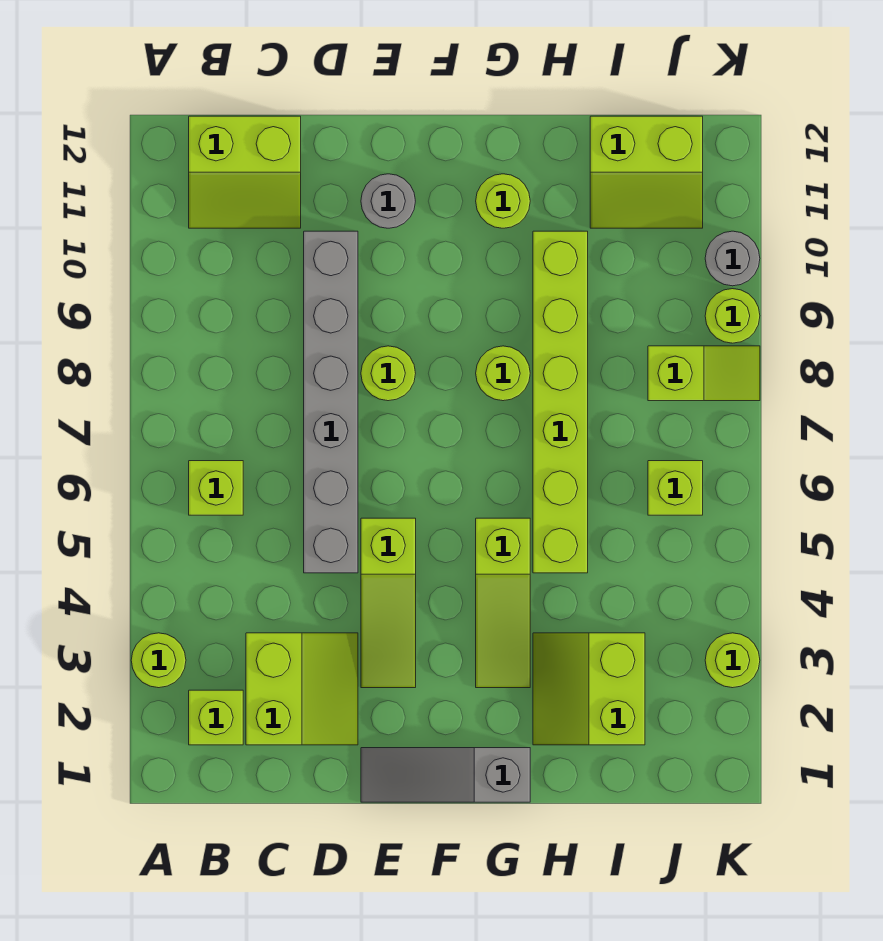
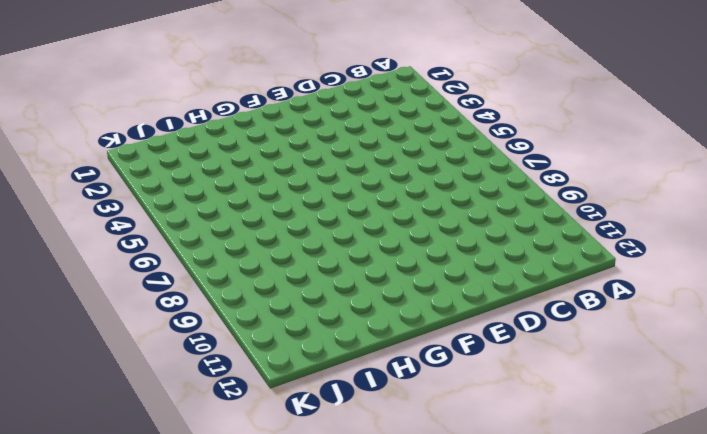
none -> lime 1x1 round brick [131,633,186,688]
none -> lime 1x1 brick [189,690,243,745]
none -> lime 1x1 brick [189,461,243,515]

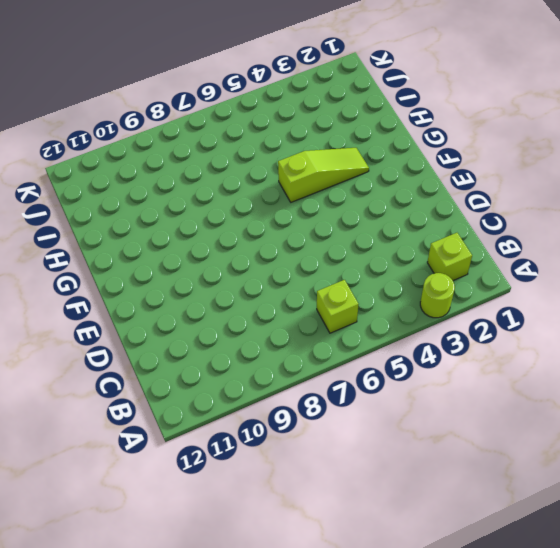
none -> lime 2x2 slope [189,116,301,228]
none -> lime 2x2 slope [246,633,358,745]
none -> grey 1x6 brick [304,231,358,573]

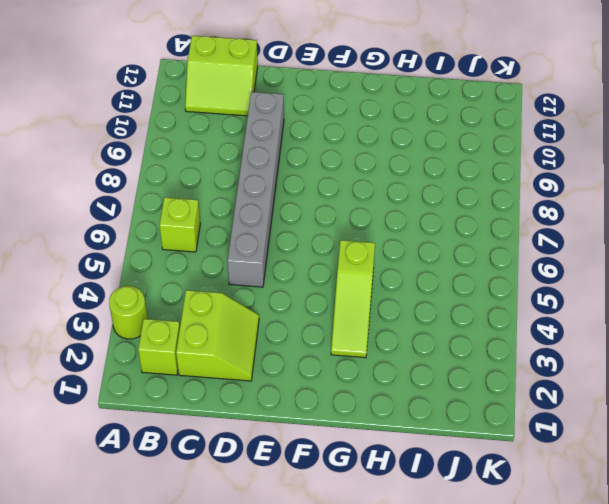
none -> grey 1x3 slope [361,748,530,802]
none -> lime 1x3 slope [361,518,416,688]
none -> lime 1x1 round brick [361,346,416,401]

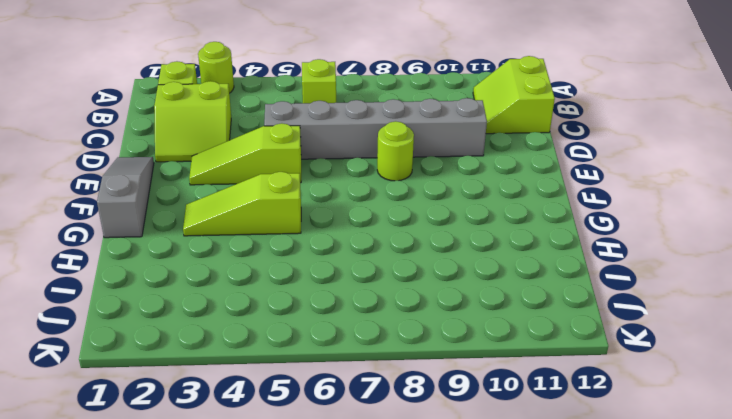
none -> grey 1x1 round brick [361,174,415,228]
none -> lime 1x1 round brick [476,346,530,401]
none -> lime 1x1 round brick [476,174,530,228]

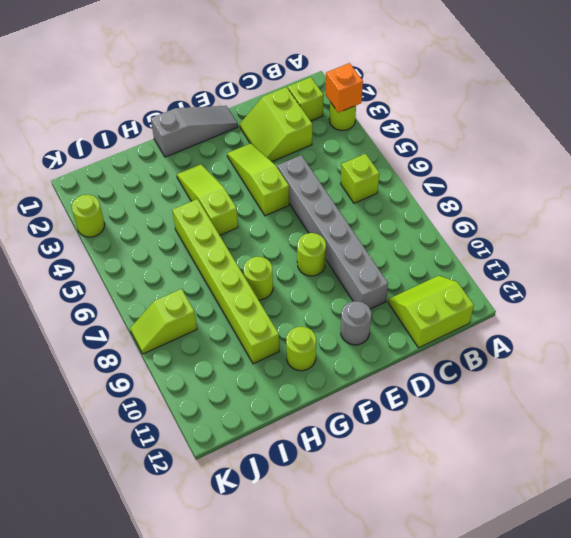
orange 1x1 brick [325,63,363,113] -> none
none -> lime 2x2 slope [533,633,645,745]
none -> lime 2x2 slope [590,116,703,228]
none -> lime 1x1 brick [648,461,703,515]

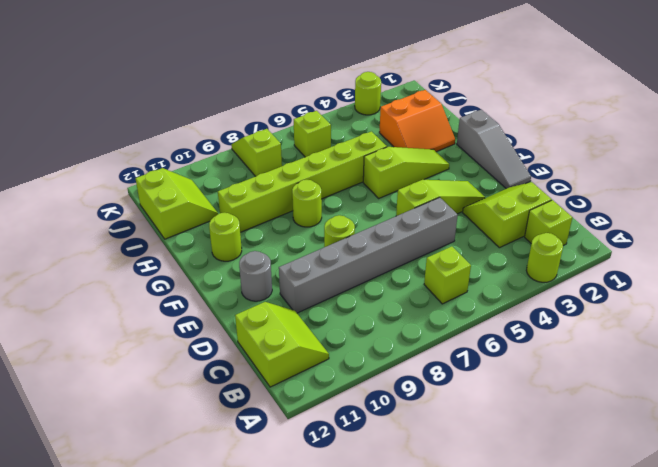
orange 2x2 slope [379,90,455,152] -> lime 2x2 slope [533,633,645,745]
none -> lime 1x1 round brick [705,289,760,343]
none -> grey 1x1 round brick [705,231,760,286]

